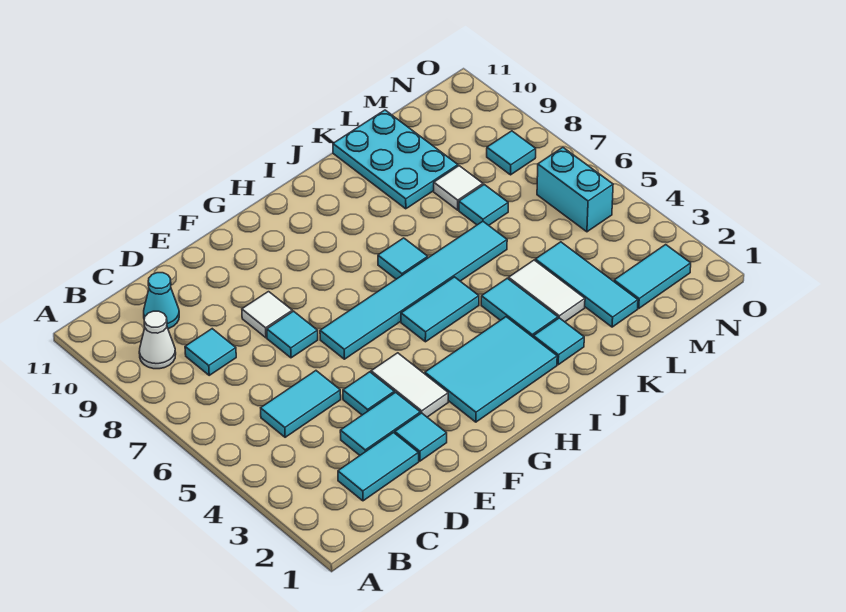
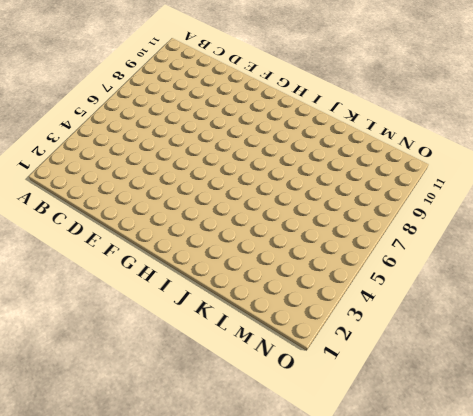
none -> white 1x1 cone [139,311,176,369]
none -> cyan 1x2 tile [338,433,419,501]
none -> cyan 1x2 tile [261,371,341,437]

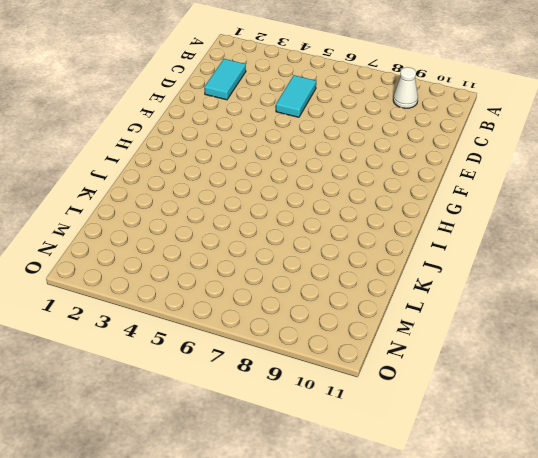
none -> cyan 1x1 tile [185,329,236,375]
none -> cyan 1x1 cone [144,273,179,329]
none -> cyan 1x2 tile [340,392,420,455]

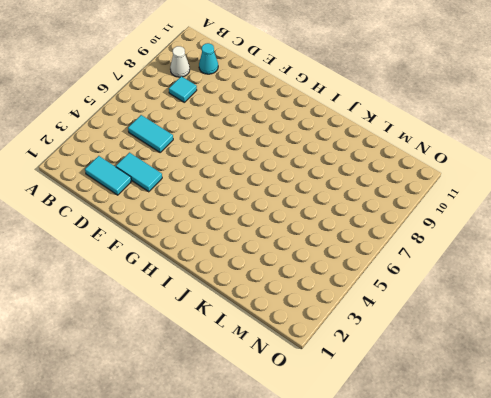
none -> cyan 1x1 tile [395,413,447,461]
none -> cyan 1x1 tile [343,372,394,415]
none -> cyan 1x1 tile [267,311,318,358]

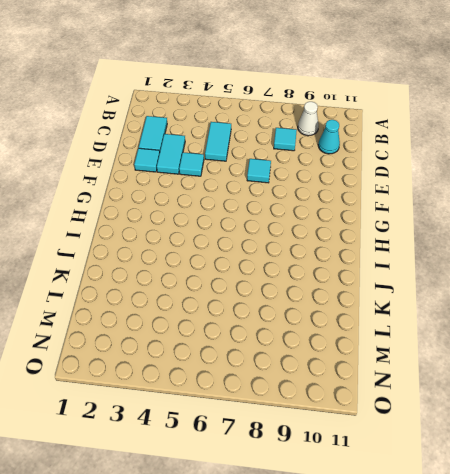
none -> white 1x1 tile [242,292,292,338]
none -> white 1x2 tile [371,353,448,417]
none -> cyan 1x6 tile [320,221,507,359]

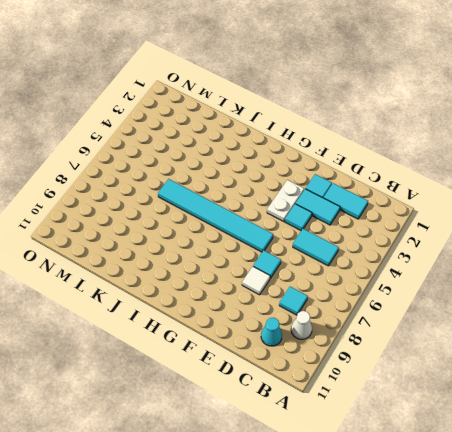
white 1x2 plate [267,180,304,222] -> white 1x2 tile [371,353,448,417]
none -> cyan 2x3 tile [425,317,557,422]
none -> cyan 1x2 tile [401,277,479,342]
none -> cyan 1x1 tile [378,238,428,279]

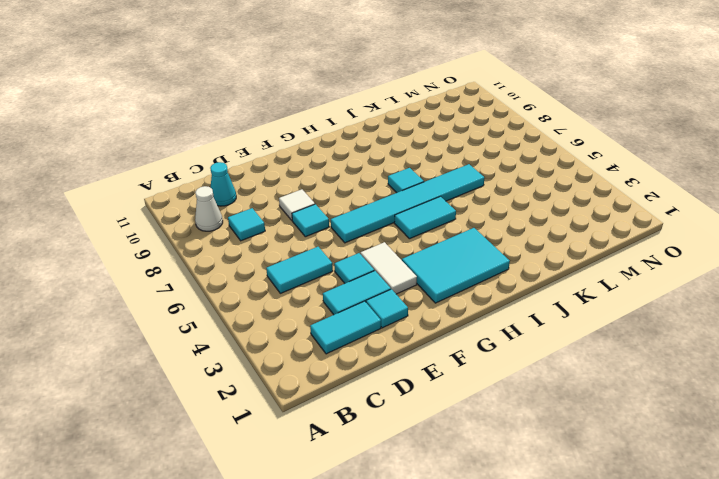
none -> cyan 1x1 tile [533,318,584,365]
none -> cyan 1x2 tile [481,278,558,337]
none -> white 1x2 tile [509,260,585,322]

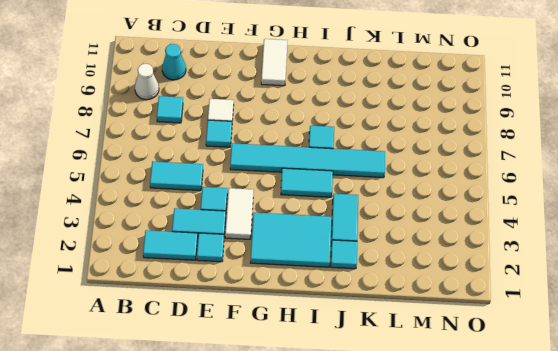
white 1x2 tile [261,39,287,86] -> white 1x2 tile moved to [509,260,585,322]
none -> cyan 2x3 plate [333,110,458,209]
none -> cyan 1x3 tile [535,242,638,327]
none -> cyan 1x1 tile [459,185,508,225]

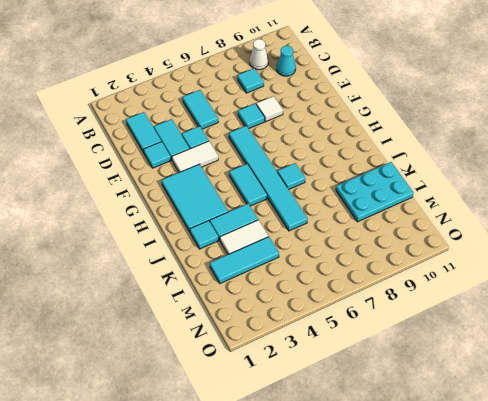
none -> cyan 1x1 tile [459,185,508,225]
none -> white 1x1 tile [434,166,483,210]
none -> cyan 1x2 tile [614,245,691,308]

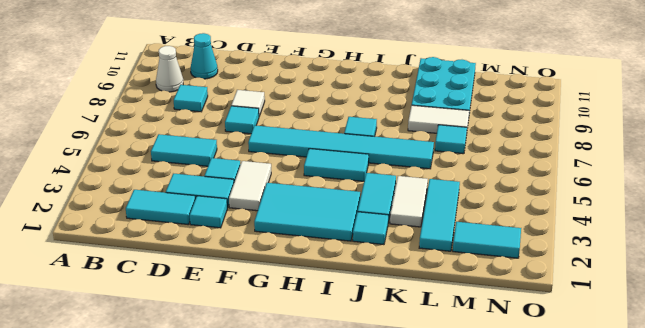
white 1x2 tile [408,105,469,133] -> white 1x1 tile [434,166,483,210]
none -> cyan 1x2 brick [537,147,613,232]
none -> cyan 1x1 tile [487,131,536,175]

